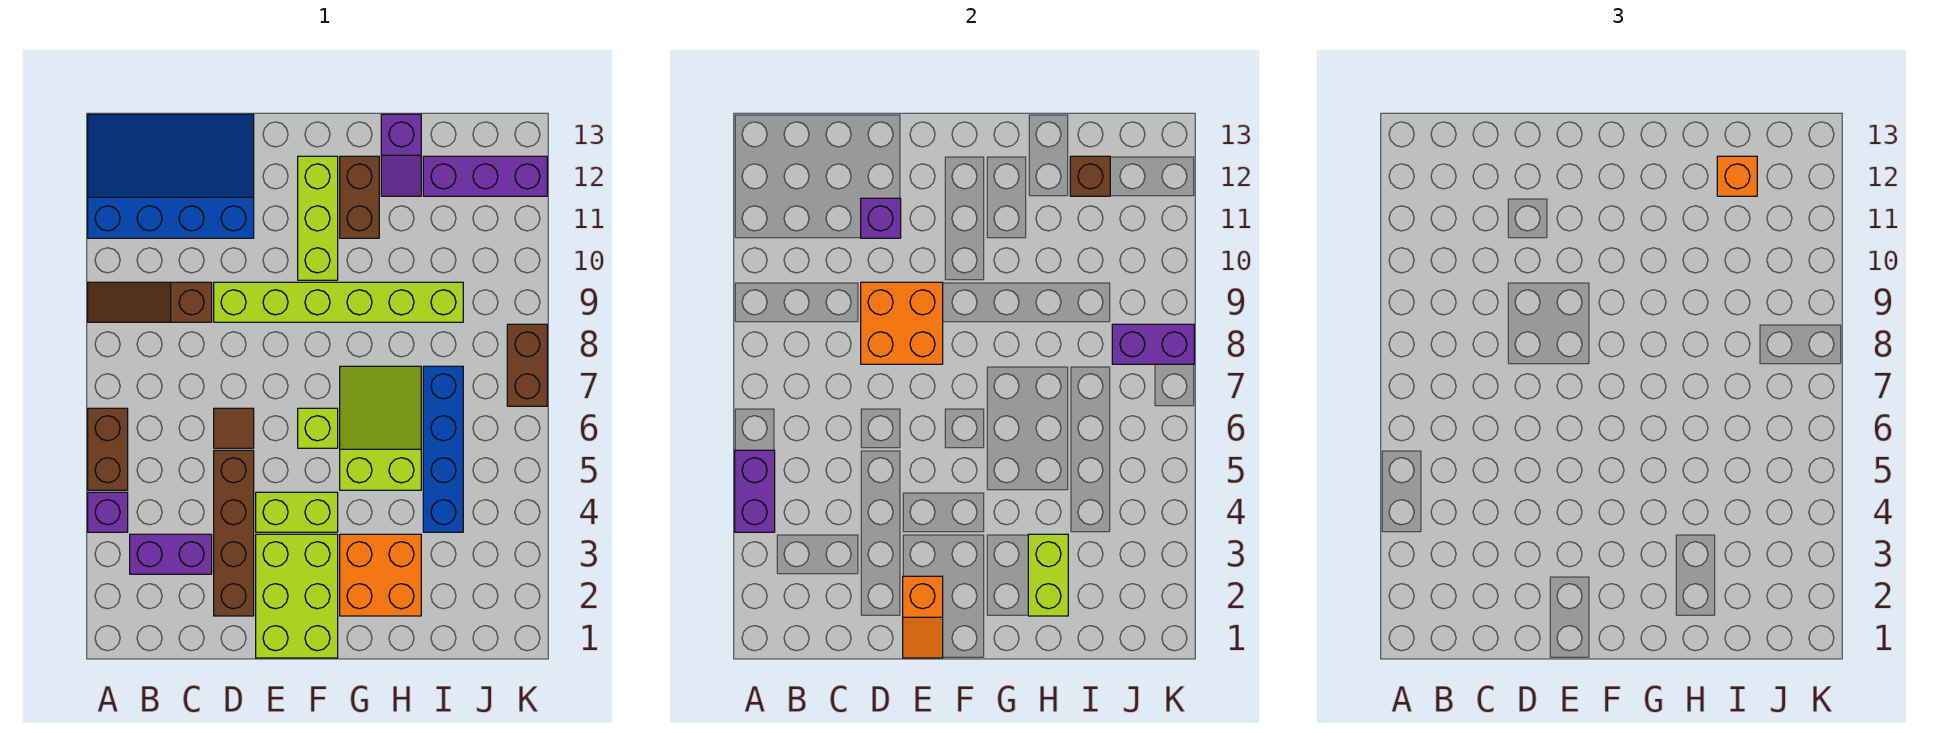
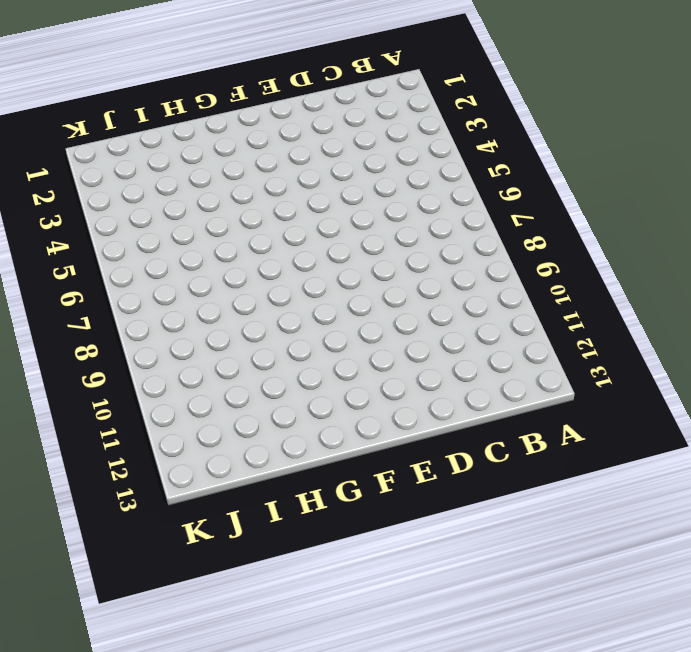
none -> purple 1x1 brick [88,492,128,532]
none -> brown 1x2 brick [88,408,128,490]
none -> brown 1x3 slope [88,282,212,322]

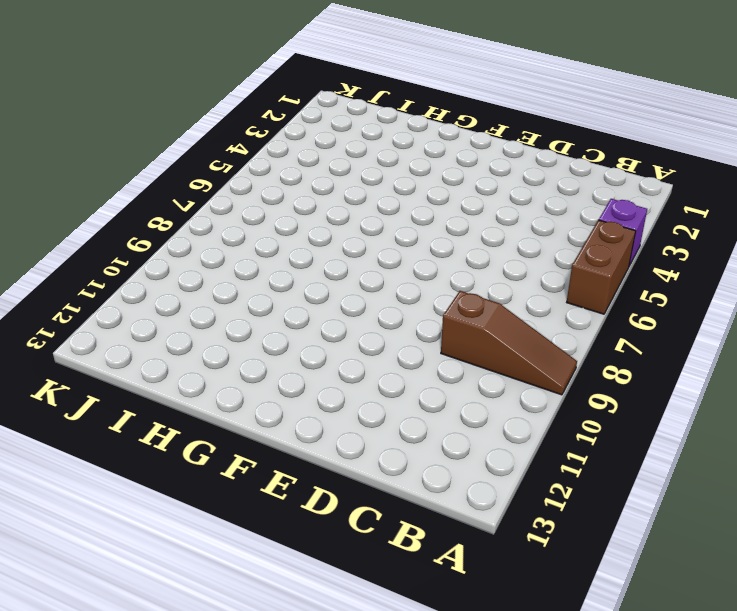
none -> blue 3x4 slope [88,114,254,238]
none -> purple 1x2 brick [130,534,212,574]
none -> brown 1x4 brick [214,450,254,616]

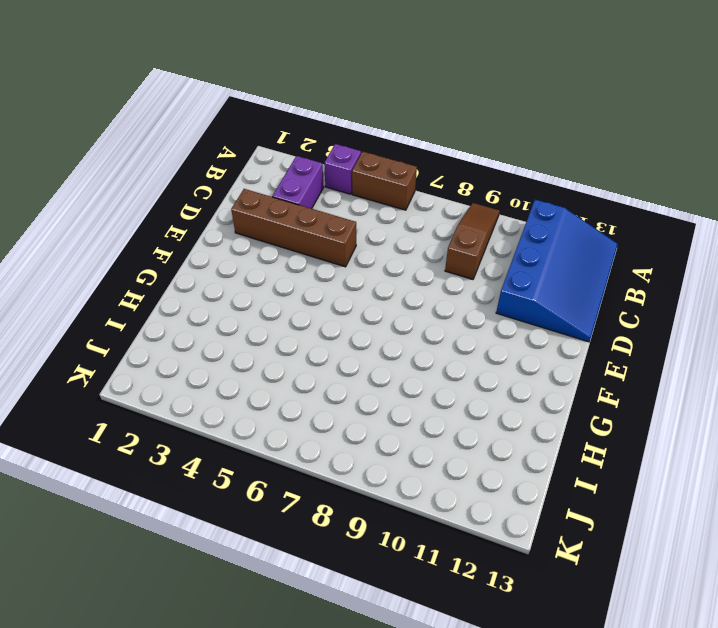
none -> brown 1x1 tile [214,408,254,448]
none -> lime 1x6 brick [214,282,463,322]
none -> lime 2x3 brick [256,534,338,658]

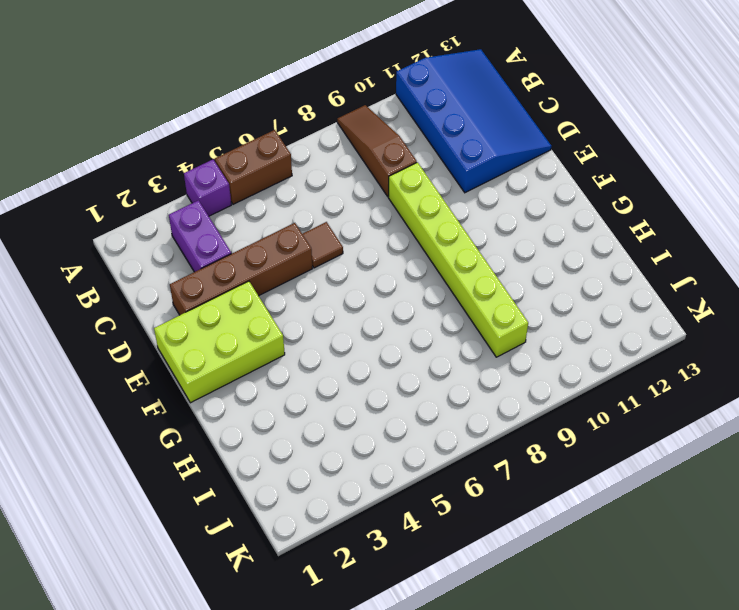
none -> lime 1x2 brick [256,492,338,532]
none -> lime 1x1 brick [298,408,338,448]
none -> lime 1x3 brick [298,156,338,280]

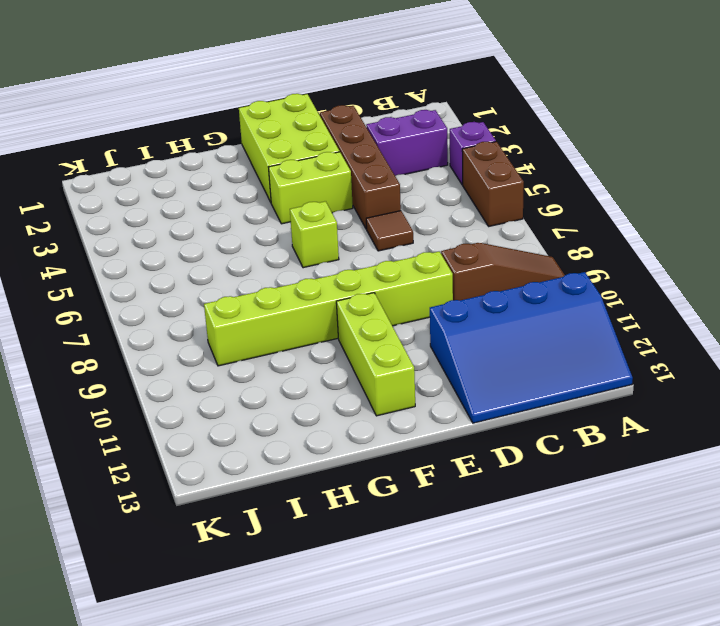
none -> orange 2x2 brick [340,534,421,616]
none -> lime 2x3 slope [340,366,421,490]
none -> brown 1x2 brick [340,156,379,238]

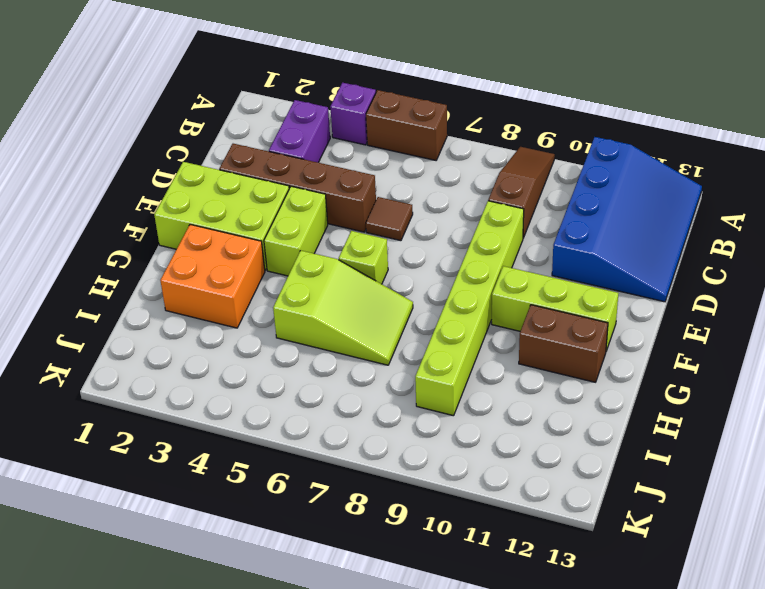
none -> purple 1x2 slope [381,114,421,196]
none -> blue 1x4 brick [423,366,463,532]
none -> purple 1x3 brick [423,156,547,196]

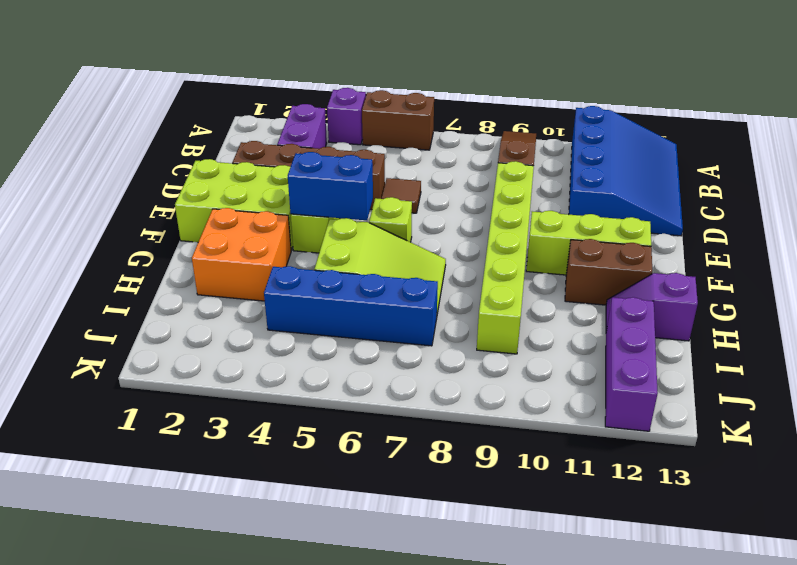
blue 1x2 brick [288,152,373,220] -> none
none -> brown 1x2 brick [507,324,547,406]
none -> purple 1x2 brick [735,450,775,532]
none -> orange 2x2 brick [861,282,943,364]

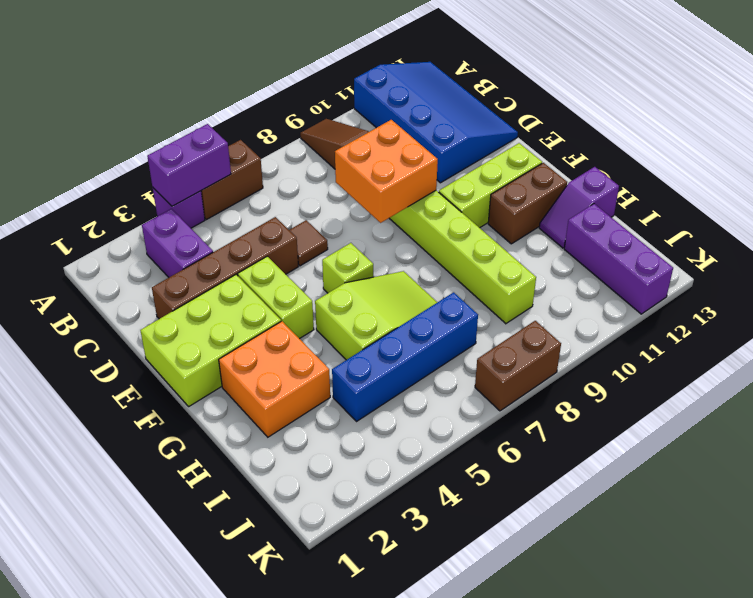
none -> purple 1x1 brick [861,198,901,238]
none -> orange 1x2 slope [903,576,943,658]
none -> lime 1x2 brick [1028,534,1068,616]

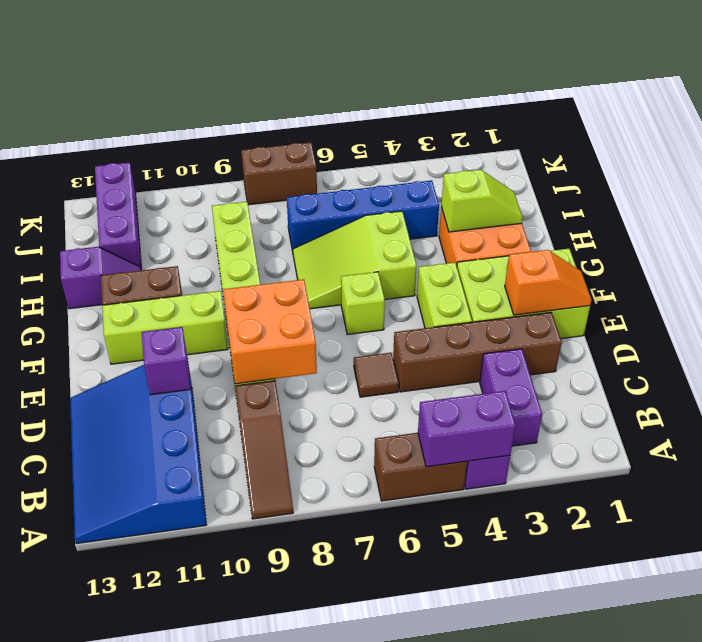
lime 1x2 slope [441,170,523,232] -> lime 1x2 brick [1028,534,1068,616]
none -> brown 1x1 brick [1070,156,1110,196]
none -> purple 1x2 brick [1112,324,1194,364]
none -> orange 1x1 brick [1717,156,1757,196]

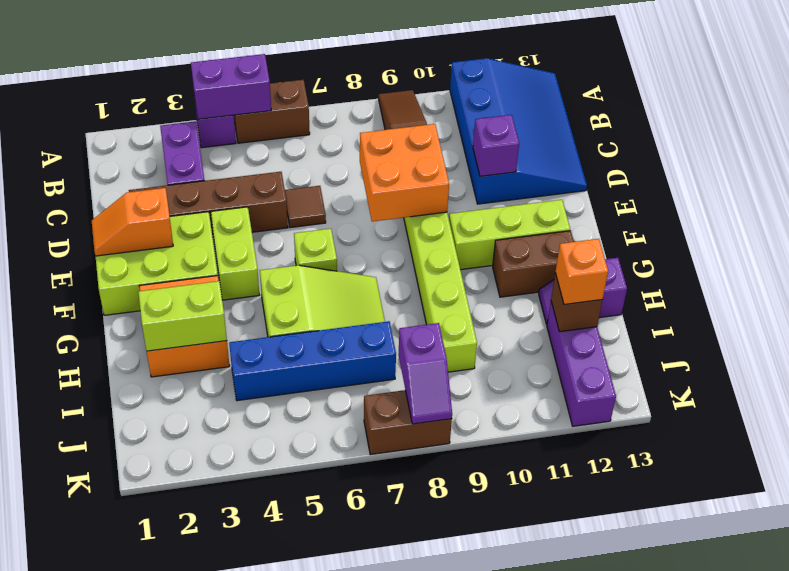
purple 1x2 slope [398,323,452,424] -> purple 1x2 brick [1112,324,1194,364]

